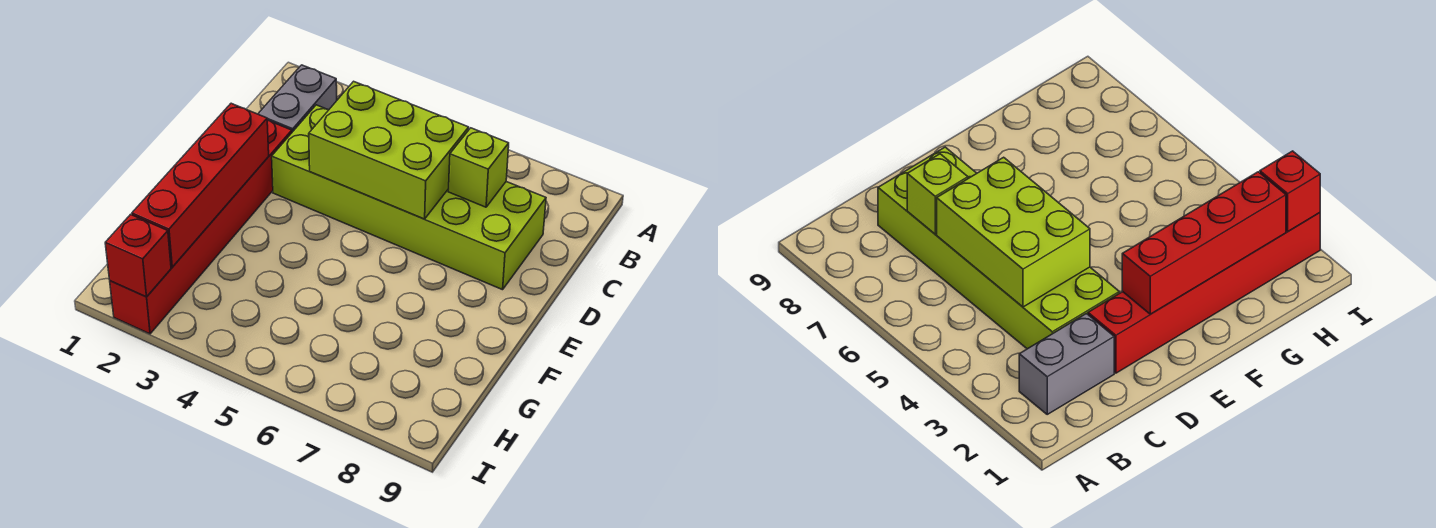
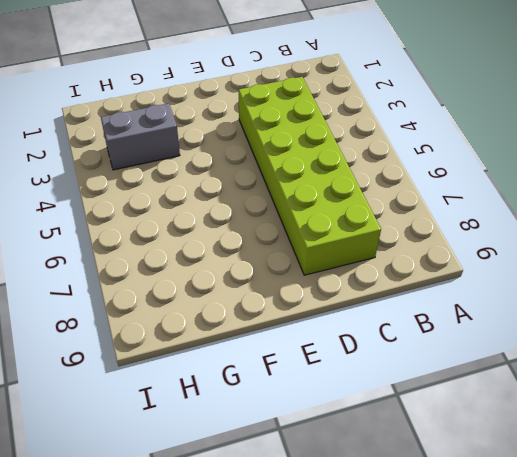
grey 1x2 brick [101,103,180,170] -> grey 1x2 brick moved to [258,65,337,132]
none -> red 1x6 brick [110,120,292,334]
none -> lime 2x3 brick [309,81,469,219]

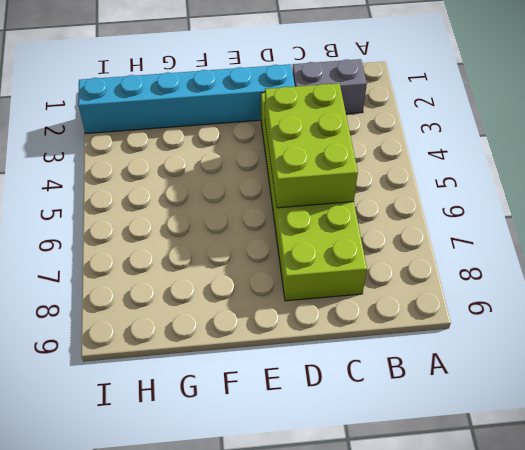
cyan 1x6 brick [78,64,295,133] -> red 1x6 brick [110,120,292,334]
none -> lime 1x1 brick [448,128,509,207]
none -> red 1x4 brick [132,103,269,267]

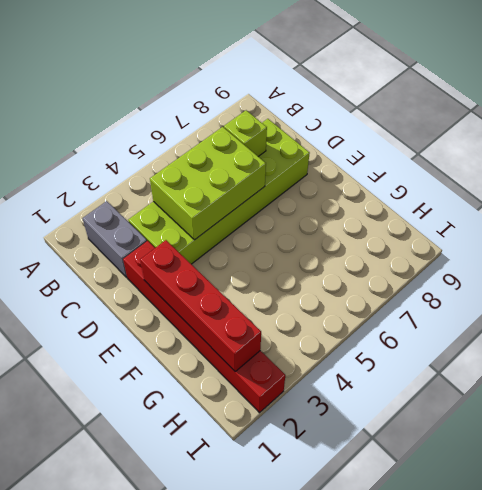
none -> red 1x1 brick [105,214,171,297]

